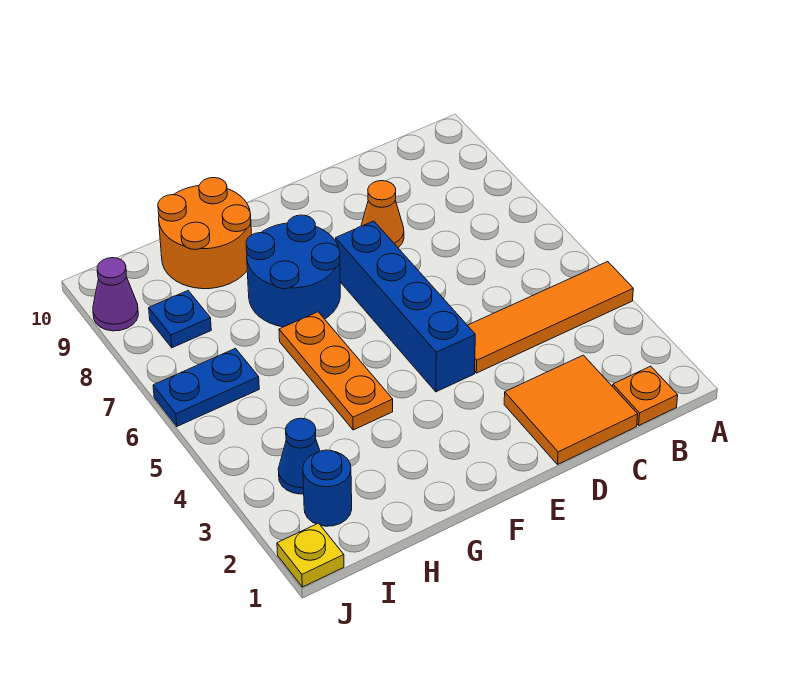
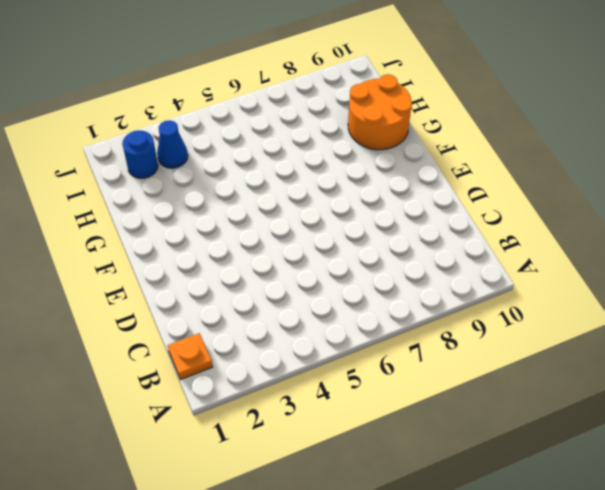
none -> orange 1x4 tile [467,262,633,373]
none -> orange 2x2 tile [504,355,638,465]
none -> orange 1x1 cone [361,181,404,247]

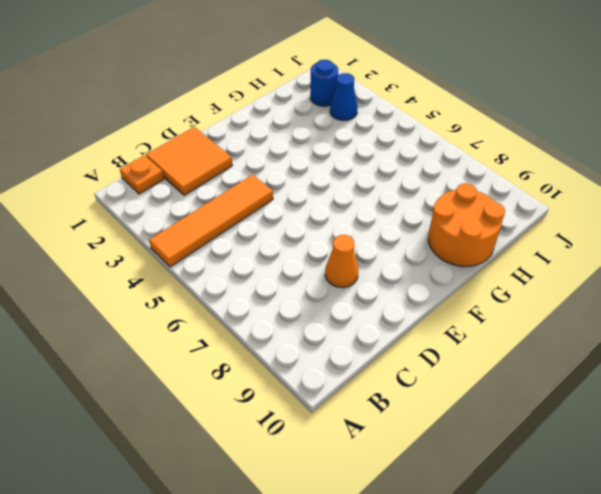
none -> blue 1x4 brick [336,221,475,392]
none -> blue 2x2 round brick [246,215,340,327]
none -> orange 1x3 plate [279,312,393,430]

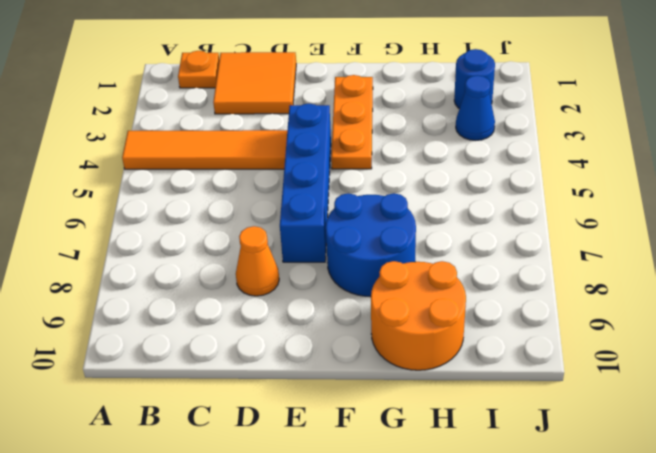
orange 1x3 plate [331,75,373,169] -> orange 1x3 plate moved to [279,312,393,430]
none -> blue 1x2 plate [153,348,259,426]
none -> blue 1x1 plate [149,291,211,348]
none -> yellow 1x1 plate [277,523,344,587]

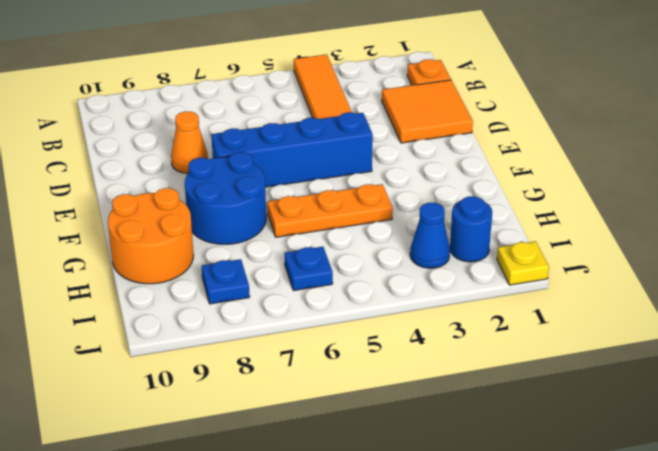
blue 1x1 plate [284,247,333,291] -> blue 1x2 plate [153,348,259,426]
none -> purple 1x1 cone [93,258,138,331]

